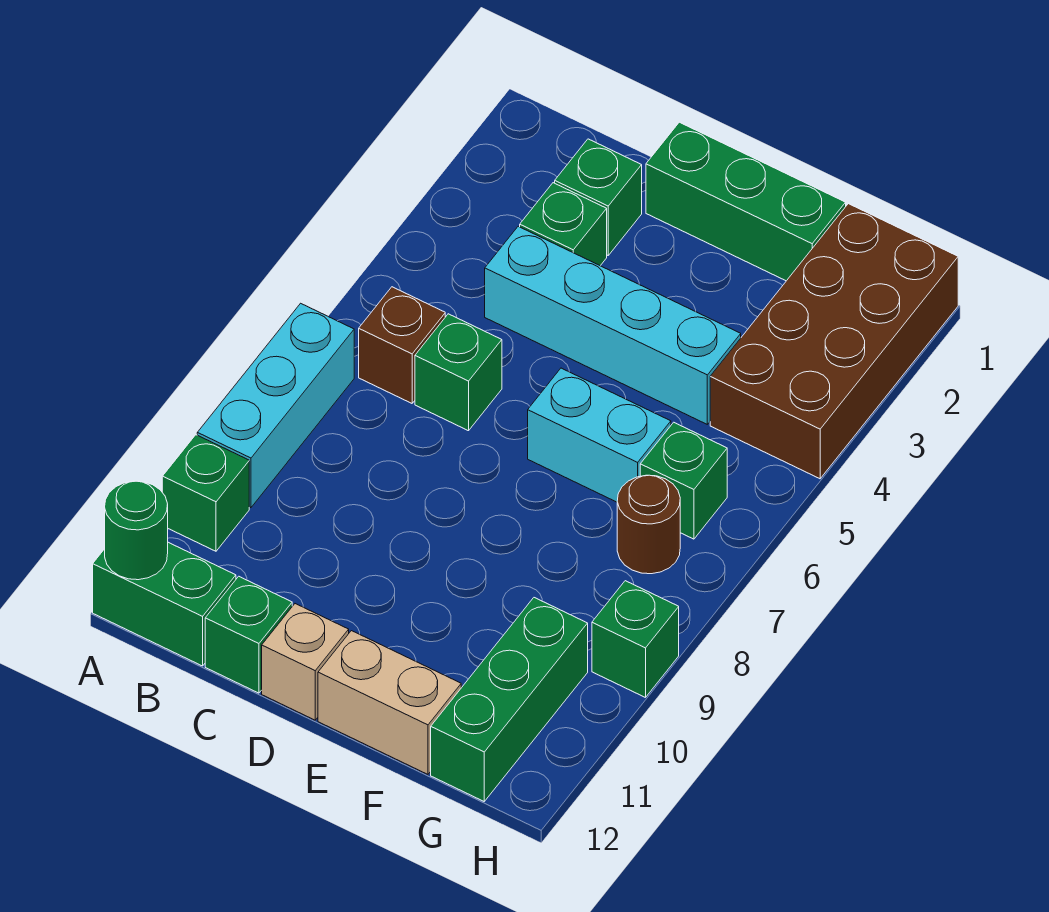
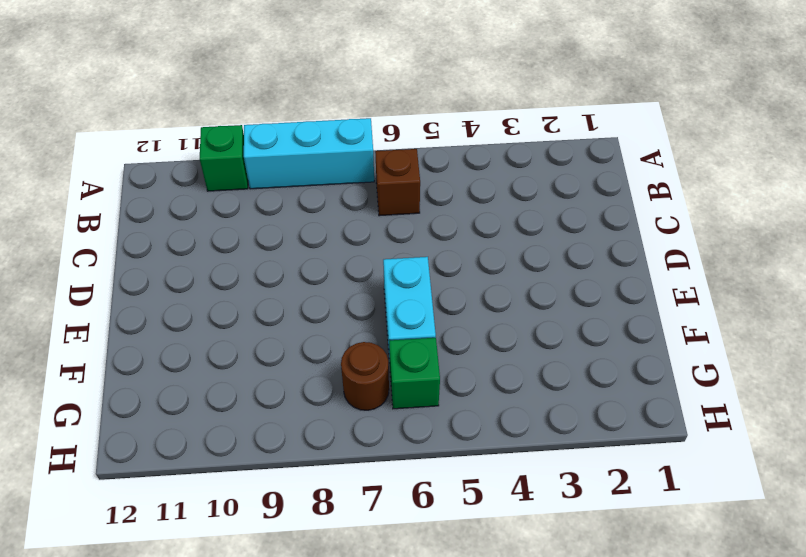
none -> green 1x2 brick [93,542,236,666]
none -> green 1x1 brick [555,139,642,255]
none -> green 1x1 brick [520,183,607,266]

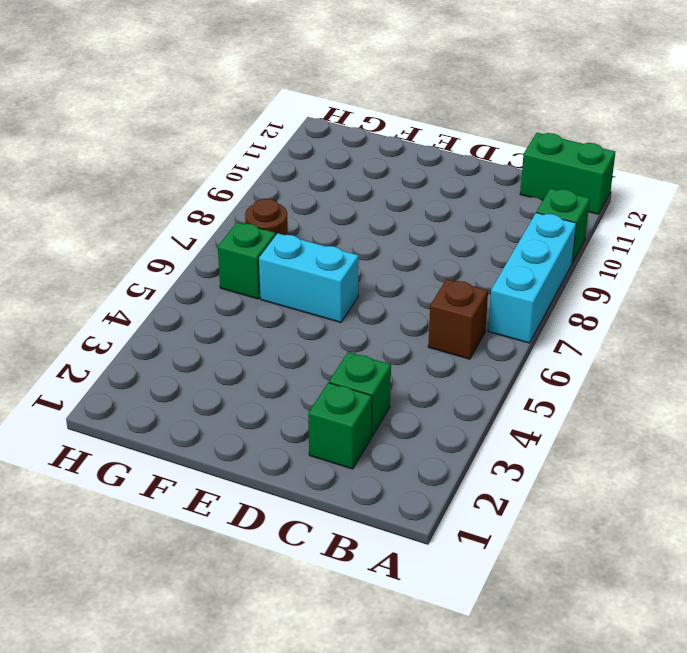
none -> cyan 1x4 brick [485,226,741,424]
none -> green 1x1 brick [415,314,502,431]
none -> green 1x1 brick [205,576,292,693]

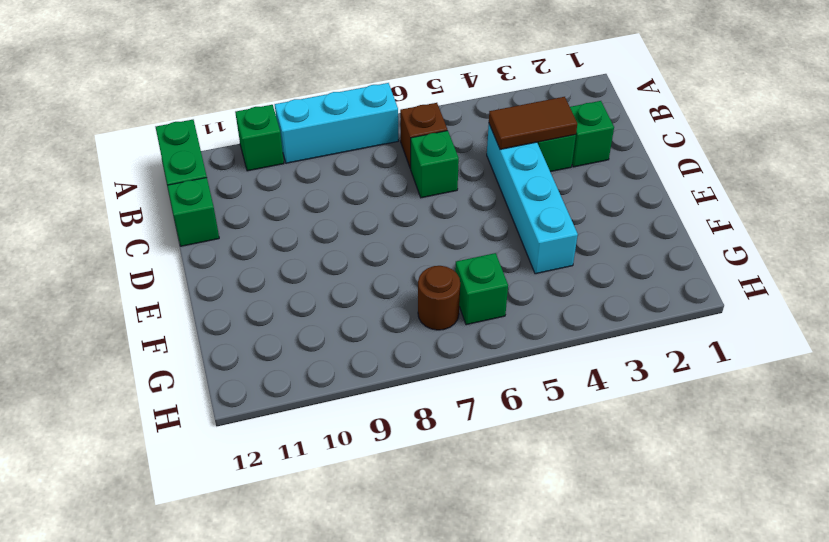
brown 1x2 tile [489,97,577,149] -> none
none -> green 1x3 brick [646,122,846,281]
none -> tan 1x1 brick [262,604,349,720]
none -> cyan 1x2 brick [528,368,671,502]

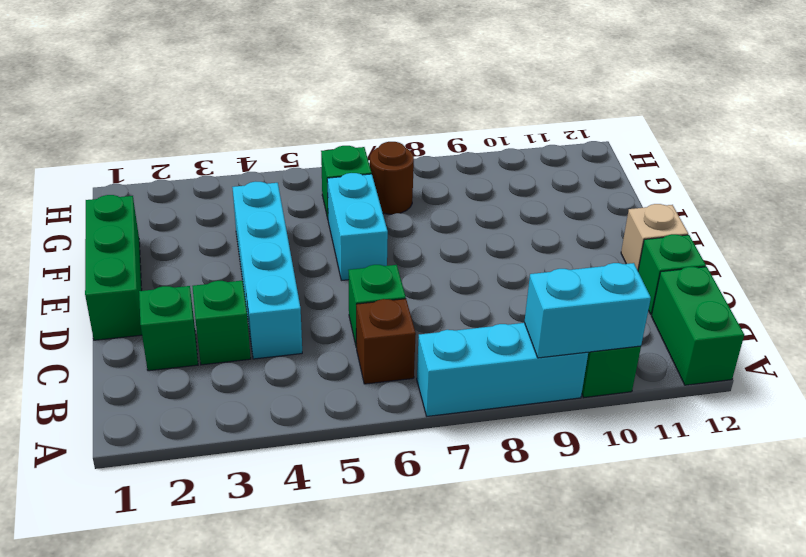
cyan 1x2 brick [524,263,651,358] -> none
none -> tan 1x2 brick [318,631,461,774]
none -> brown 2x4 brick [710,204,958,479]
none -> green 1x3 brick [431,598,588,801]

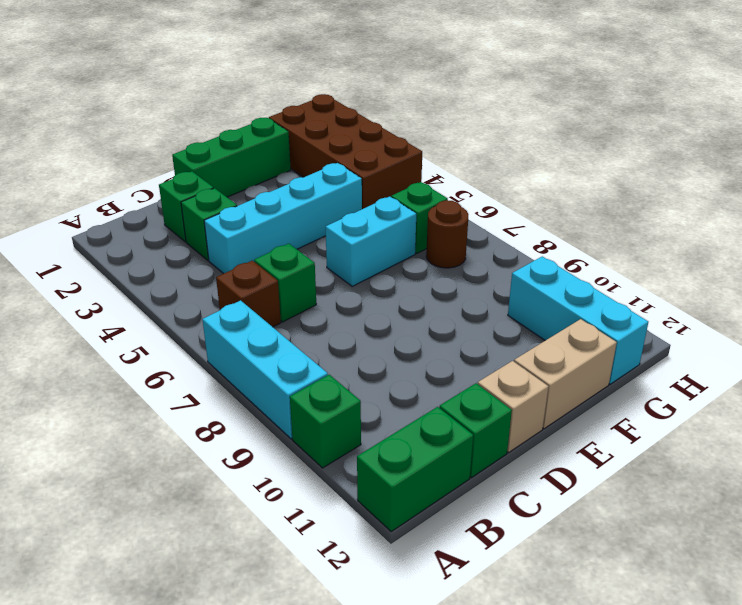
cyan 1x3 brick [508,256,648,384] -> green 1x3 brick [431,598,588,801]
none -> green 1x1 brick [592,581,679,698]
none -> green 1x1 round brick [105,481,168,580]

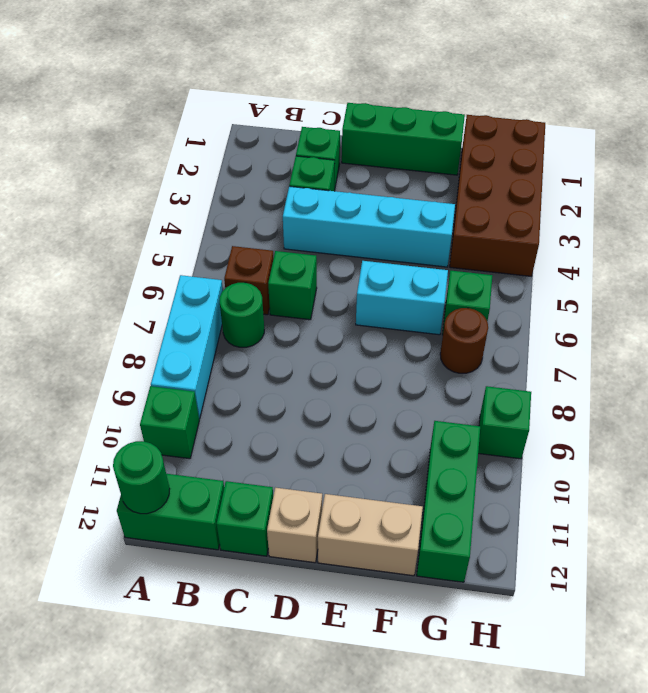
green 1x1 round brick [220,283,264,347] -> none

